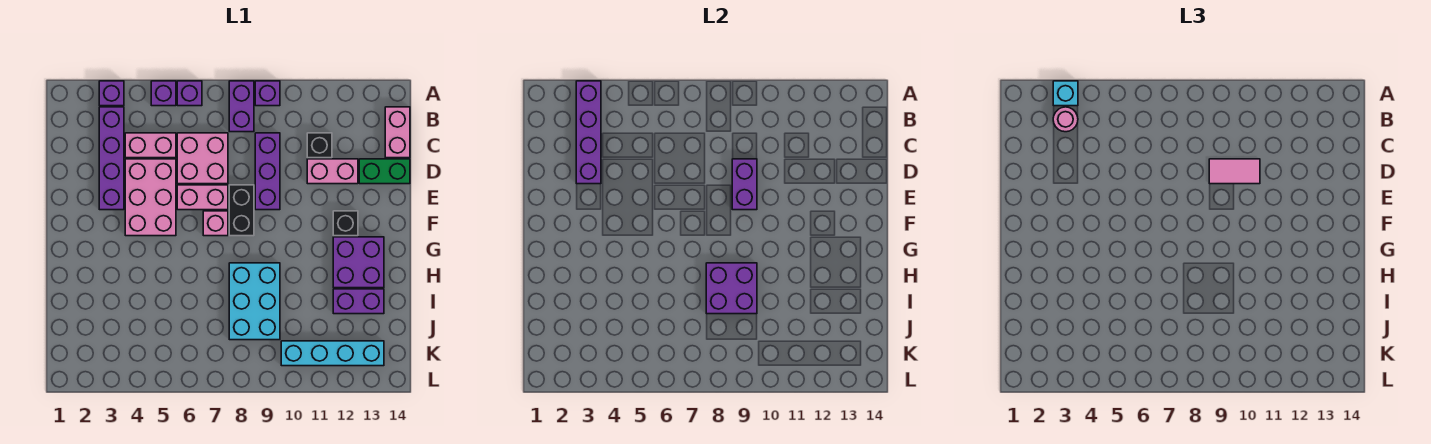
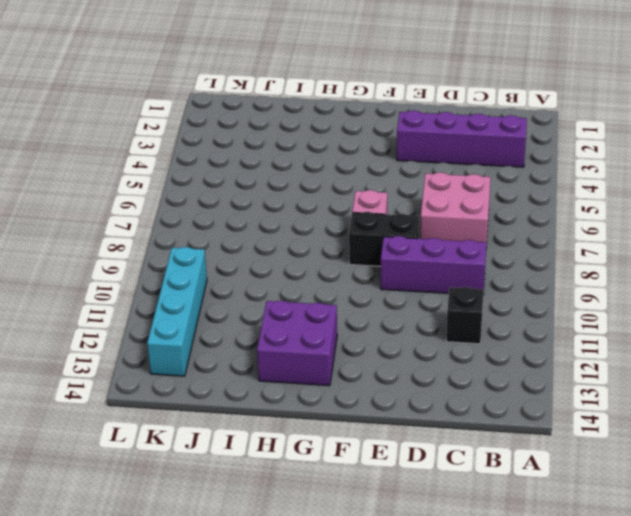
none -> purple 1x1 brick [99,81,124,106]
none -> purple 1x1 brick [151,81,176,106]
none -> purple 1x1 brick [177,81,202,106]

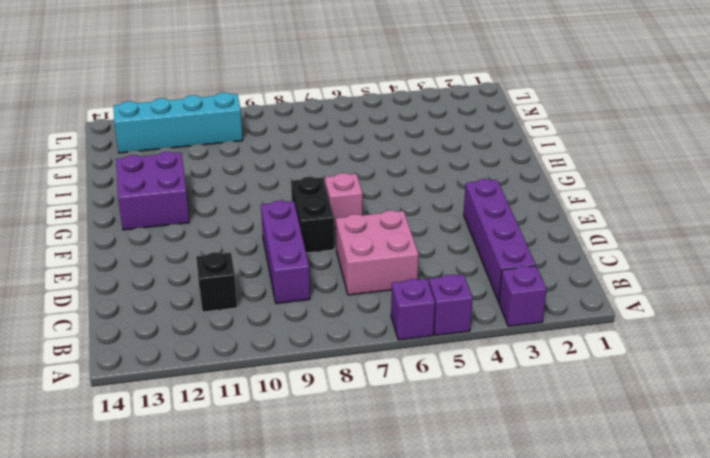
none -> purple 1x2 brick [229,81,254,132]
none -> purple 1x1 brick [255,81,280,106]
none -> pink 1x2 brick [385,107,410,158]

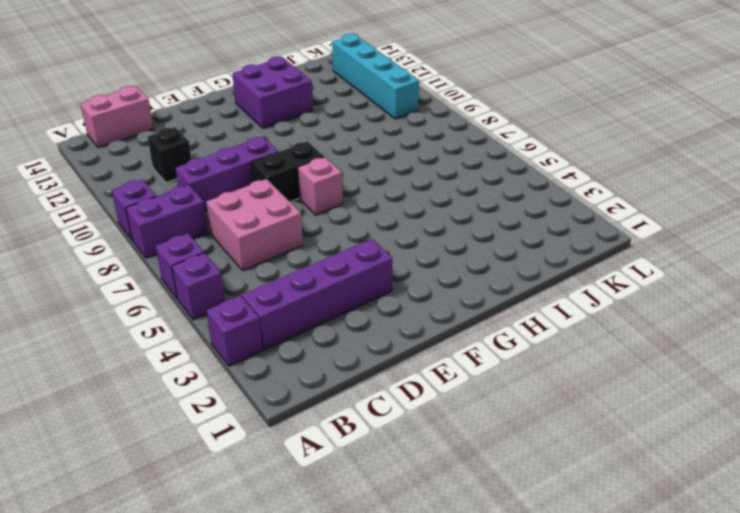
none -> pink 1x2 brick [125,133,176,158]
none -> pink 2x3 brick [125,159,176,236]
none -> pink 1x2 brick [307,159,358,184]

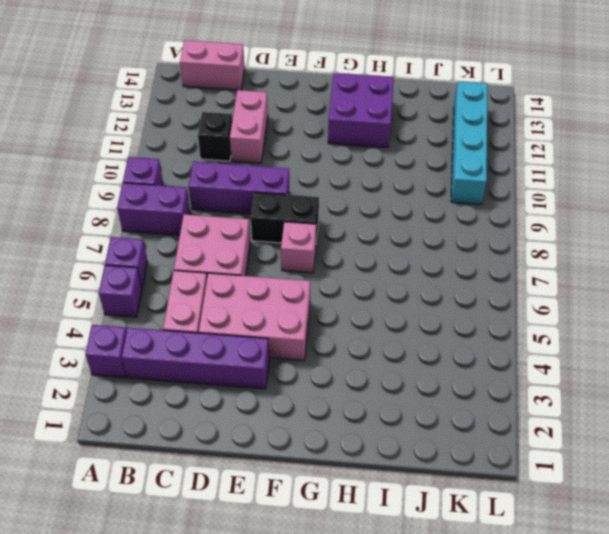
none -> green 1x2 brick [359,159,410,184]
none -> pink 1x2 brick [177,185,228,210]
none -> black 1x1 brick [333,211,358,236]

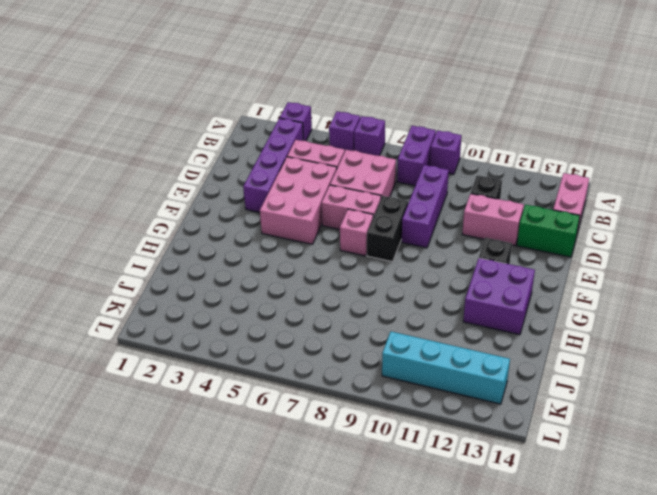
none -> cyan 2x3 brick [229,263,280,340]
none -> purple 1x2 brick [333,289,384,314]
none -> purple 1x4 brick [576,81,601,184]

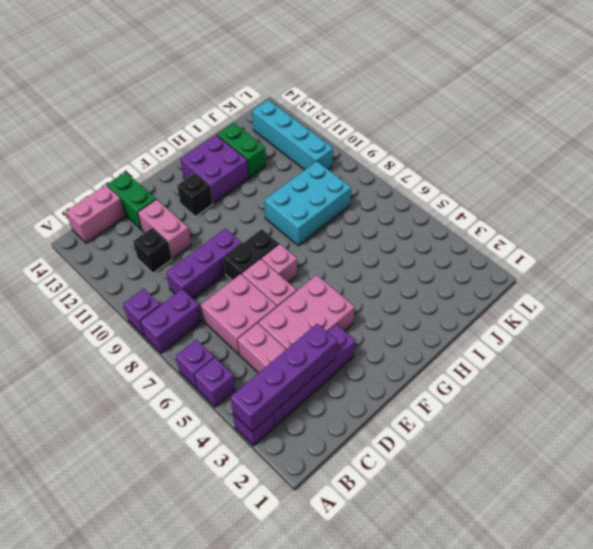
green 1x2 brick [217,123,266,178] -> purple 1x2 brick [333,289,384,314]
none -> purple 1x2 brick [732,159,757,210]
none -> purple 2x2 brick [706,263,757,314]
none -> cyan 1x1 brick [1053,81,1078,106]

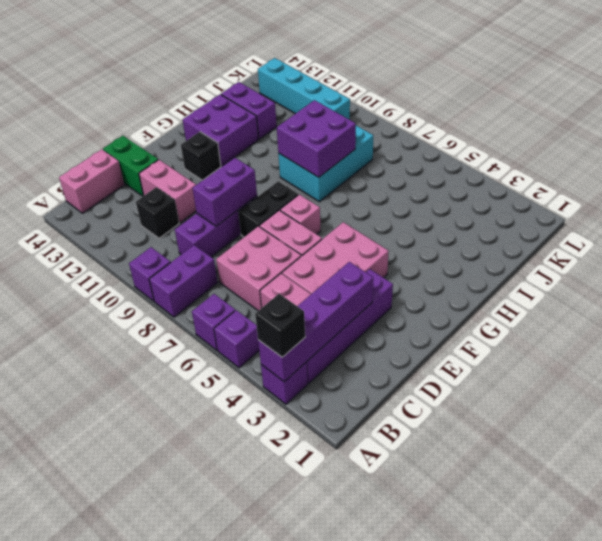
black 1x1 brick [255,294,305,357] -> cyan 1x1 brick [1053,81,1078,106]
none -> pink 1x1 round brick [1053,107,1078,132]
none -> pink 1x2 tile [1209,159,1260,184]

